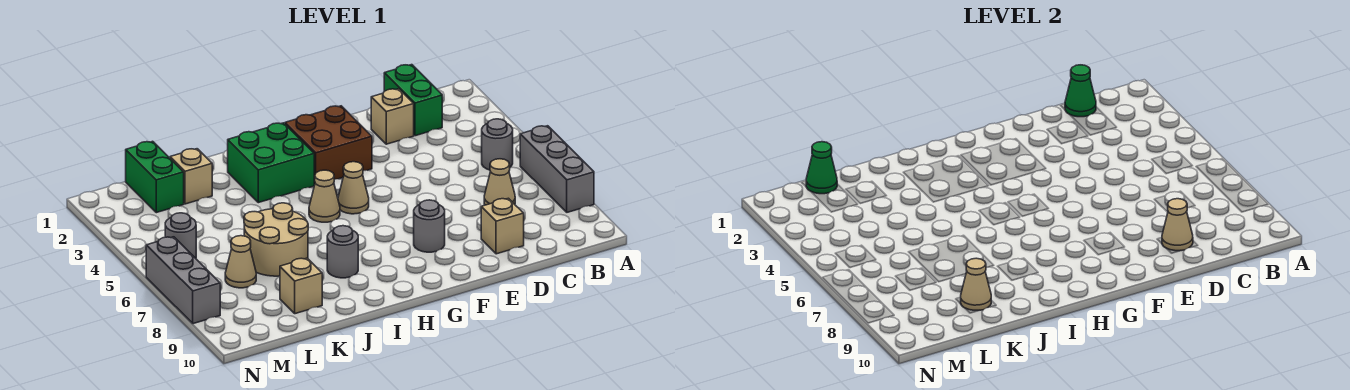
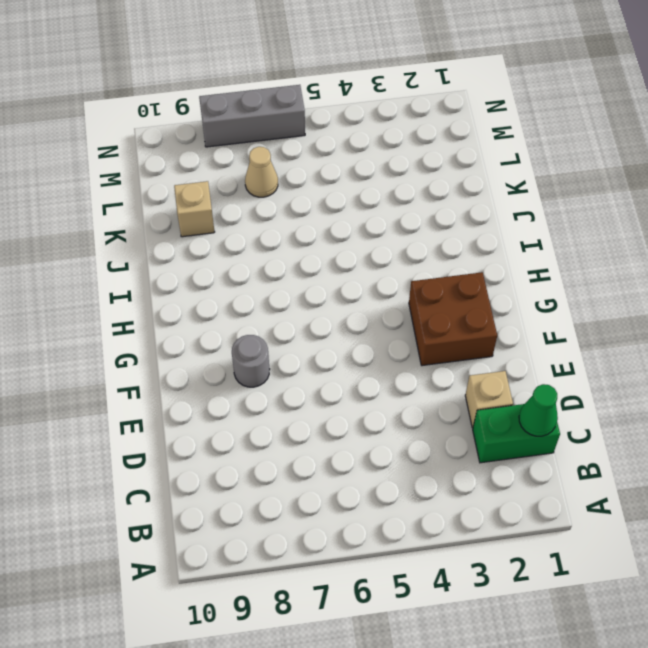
none -> grey 1x3 brick [520,126,594,212]
none -> grey 1x1 round brick [482,119,513,170]
none -> tan 1x1 cone [484,159,515,205]

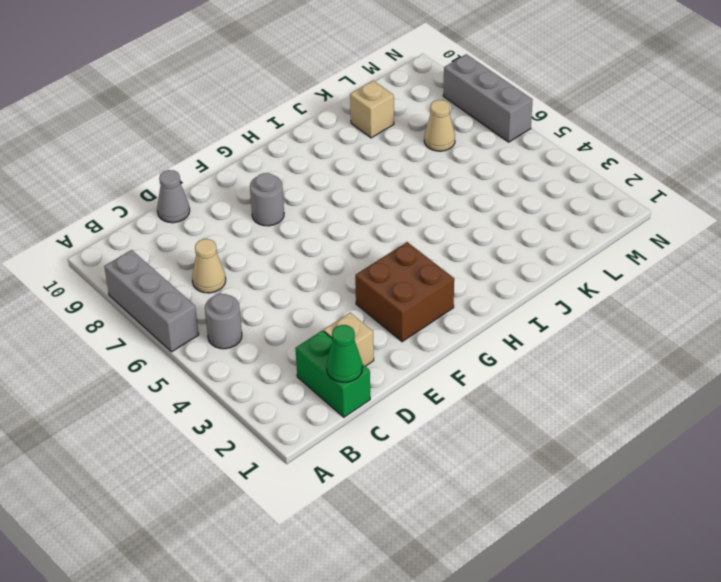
grey 1x1 cone [157,170,190,223] -> none
none -> tan 1x1 brick [481,198,524,254]
none -> tan 1x1 cone [338,162,369,214]
none -> green 2x2 brick [228,123,315,203]

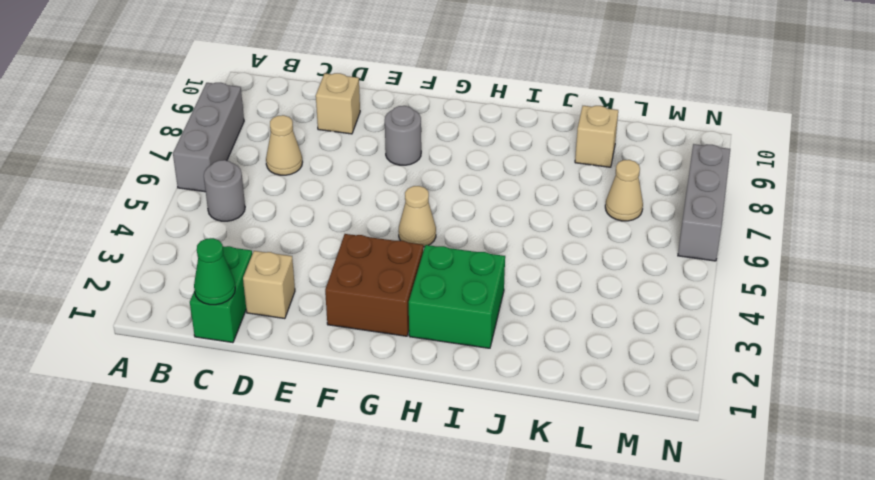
none -> tan 1x1 cone [309,170,340,222]
none -> grey 1x1 round brick [327,226,358,278]
none -> tan 2x2 round brick [244,203,308,276]

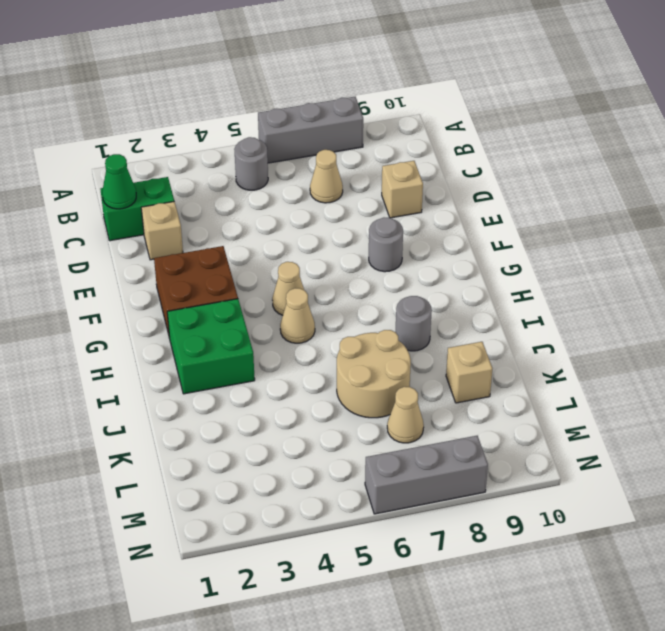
none -> tan 1x1 brick [170,149,212,204]
none -> green 1x2 brick [126,141,184,213]
none -> grey 1x1 round brick [165,213,196,258]

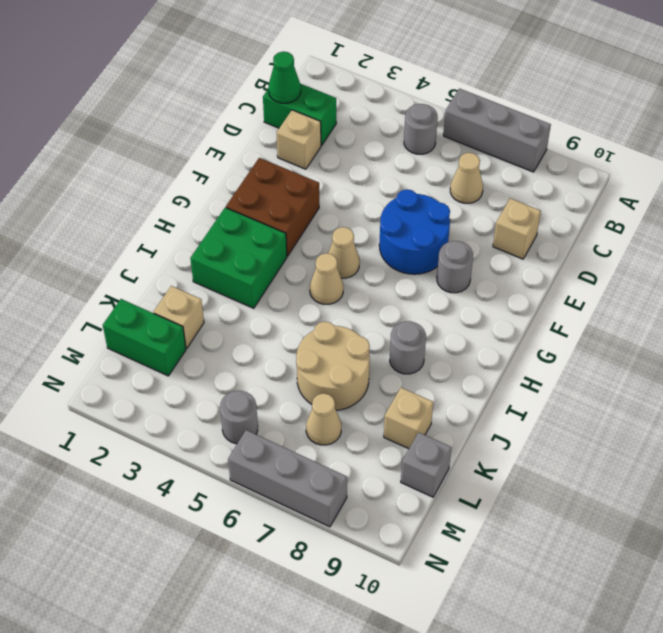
blue 2x2 round brick [379,189,450,274] -> none
grey 1x1 brick [401,432,452,497] -> none
none -> tan 1x1 cone [1162,199,1193,251]
none -> tan 1x1 cone [961,258,991,310]
none -> green 1x1 cone [806,142,837,194]

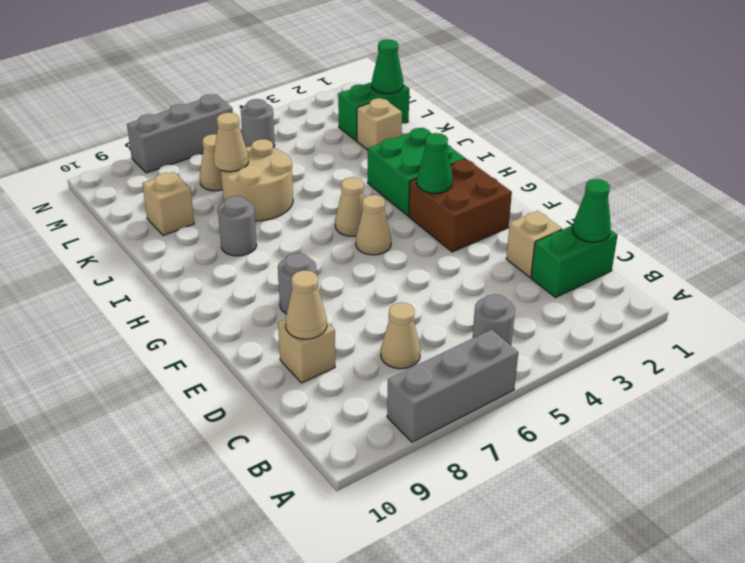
green 1x1 cone [417,133,453,193] -> none
tan 1x1 cone [214,113,249,172] -> tan 1x1 cone moved to [961,258,991,310]

